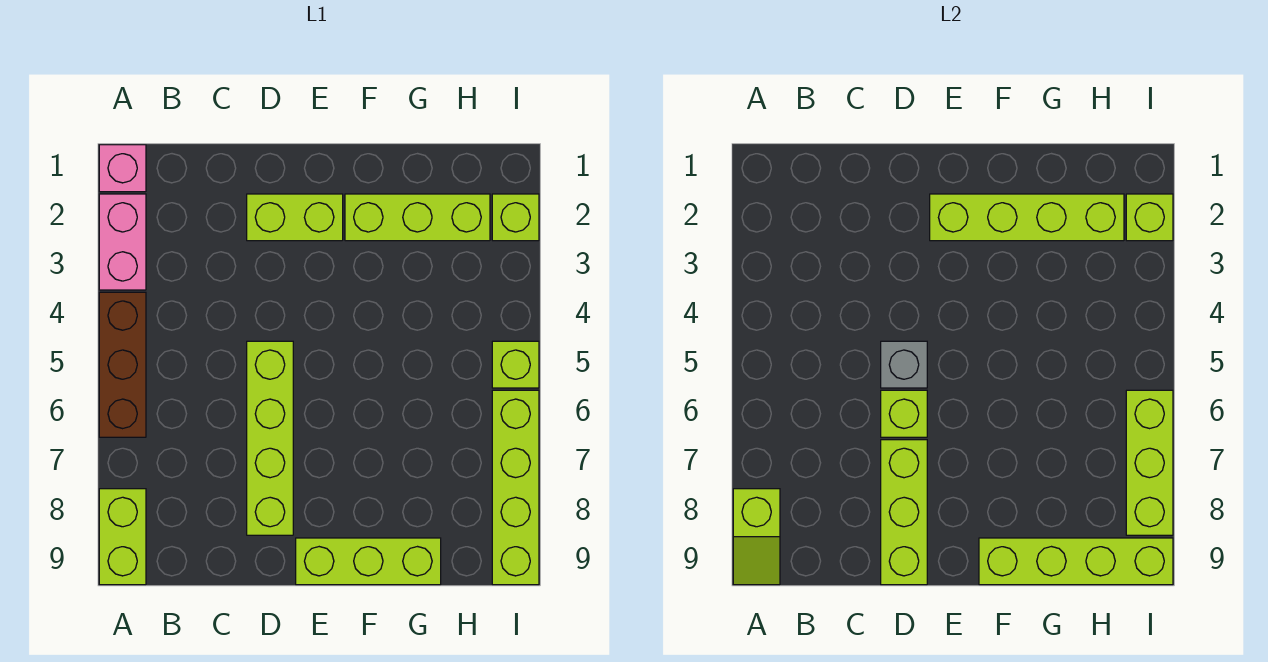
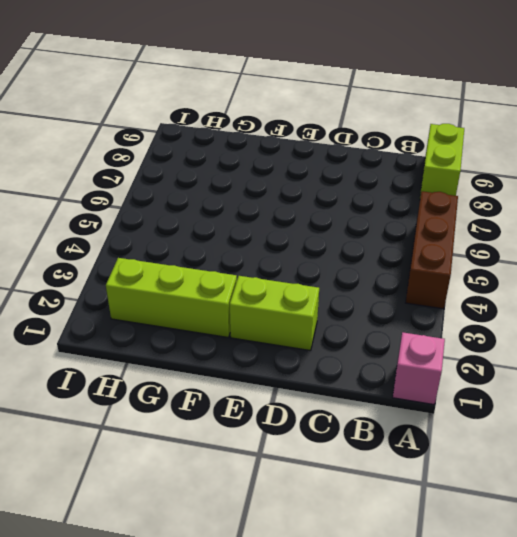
none -> pink 1x2 brick [99,194,146,290]
none -> lime 1x4 brick [247,341,293,535]
none -> lime 1x3 brick [296,538,441,585]

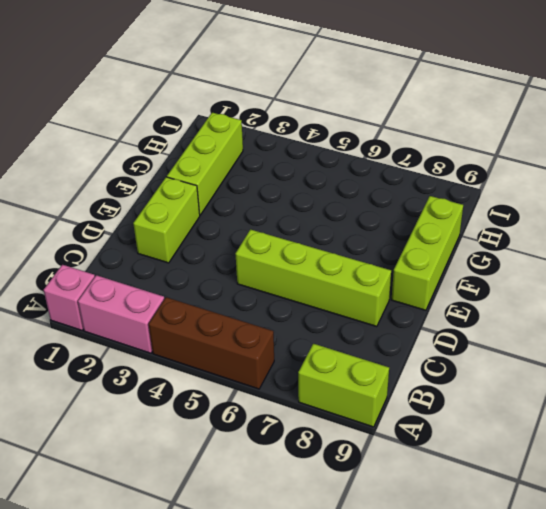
none -> lime 1x1 brick [492,194,539,241]
none -> lime 1x1 brick [492,341,539,388]
none -> lime 1x4 brick [492,390,539,585]

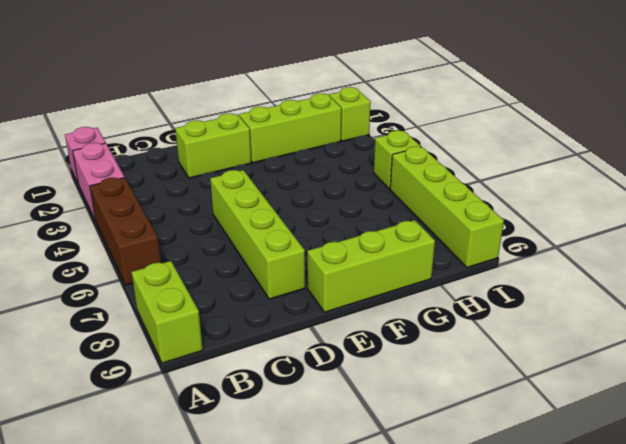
none -> lime 1x2 slope [733,489,780,585]
none -> grey 1x1 brick [881,341,927,388]
none -> lime 1x1 brick [881,390,927,437]

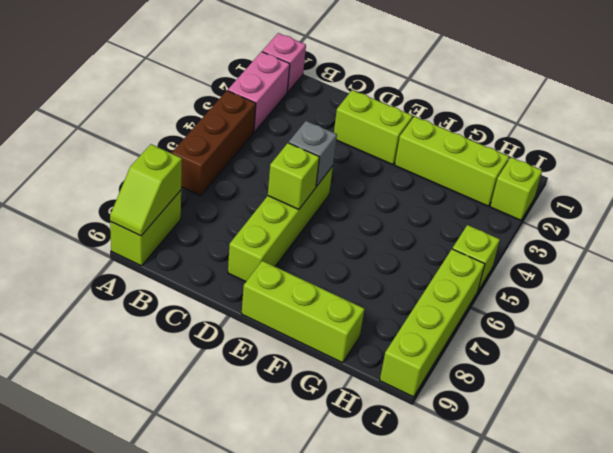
none -> lime 1x3 brick [881,440,927,585]
none -> lime 1x4 brick [930,194,1124,241]
none -> lime 1x4 brick [979,538,1173,585]

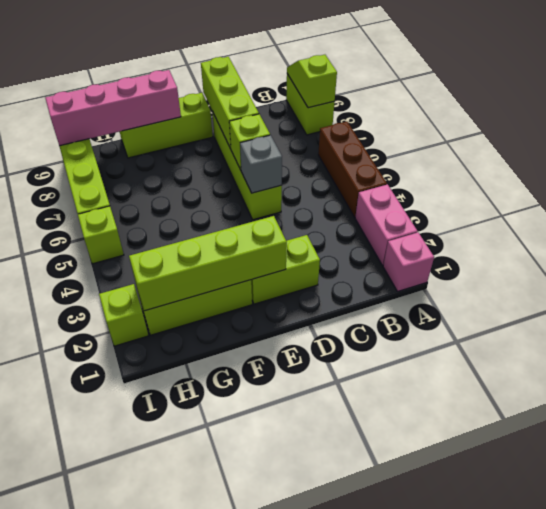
pink 1x4 brick [45,70,181,146] -> lime 1x4 brick [979,538,1173,585]
none -> lime 1x1 brick [1126,194,1173,241]
none -> lime 1x3 brick [1126,390,1173,535]

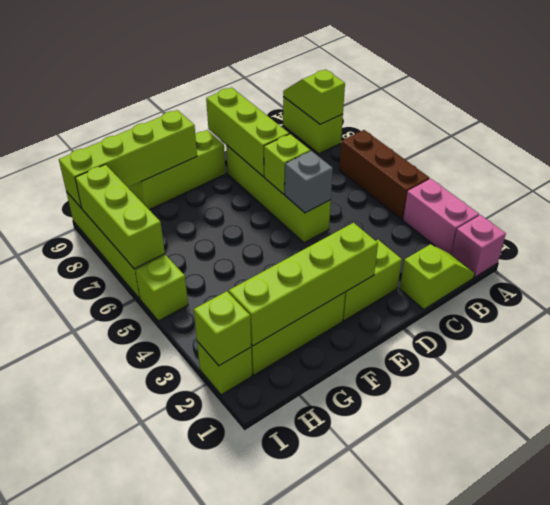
lime 1x2 slope [400,244,475,309] -> none

